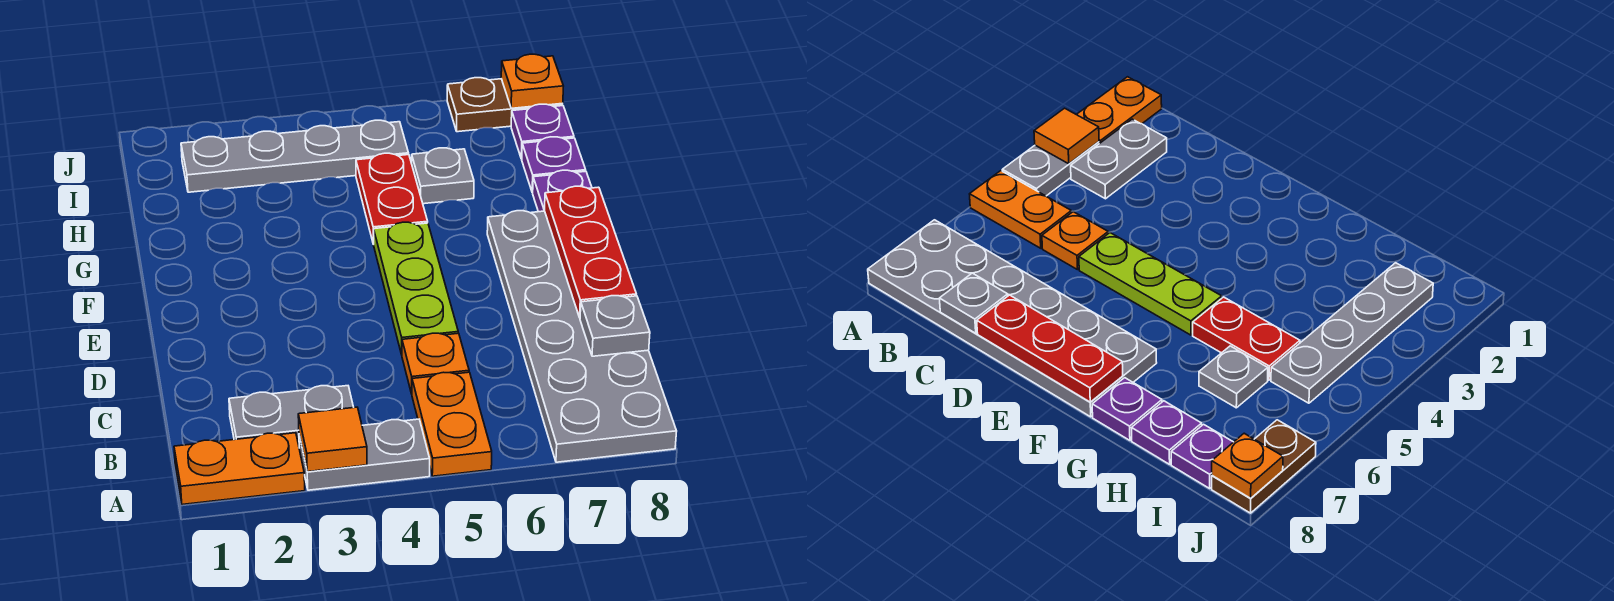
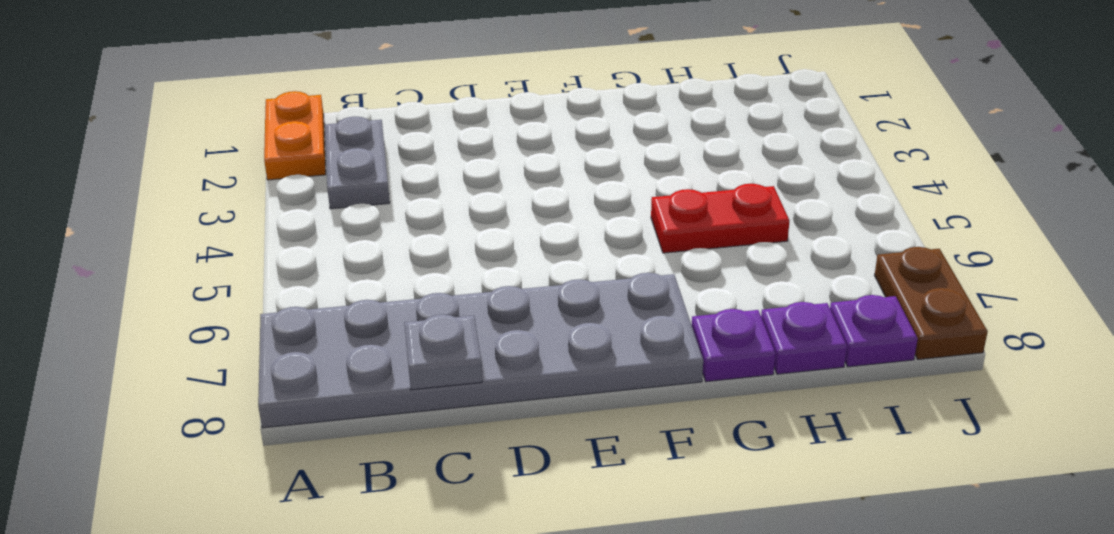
none -> grey 1x2 plate [299,419,430,490]
none -> orange 1x2 plate [412,372,492,476]
none -> orange 1x1 plate [402,333,469,394]

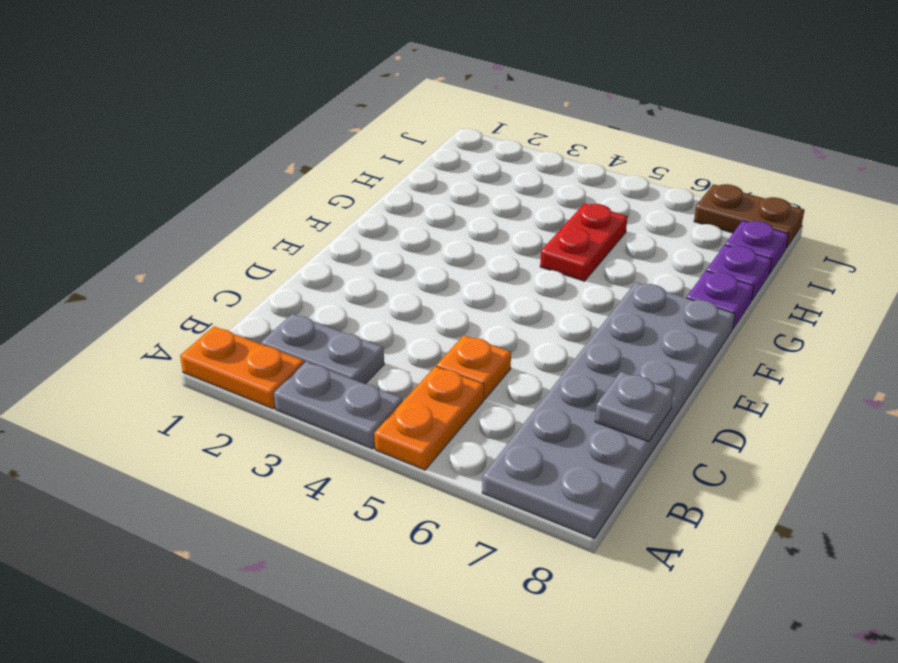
none -> lime 1x3 plate [374,222,458,355]
none -> grey 1x1 plate [412,148,474,204]
none -> grey 1x4 plate [181,120,409,192]

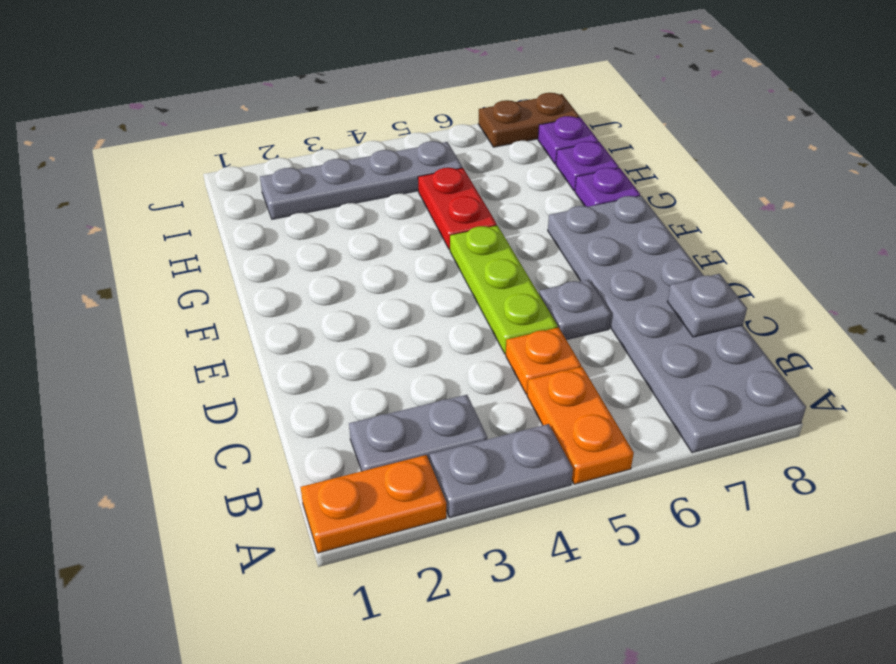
grey 1x1 plate [539,279,611,340] -> grey 1x1 plate moved to [412,148,474,204]
none -> orange 1x1 tile [298,407,367,472]
none -> red 1x3 plate [545,186,636,318]
none -> orange 1x1 plate [501,54,563,108]

